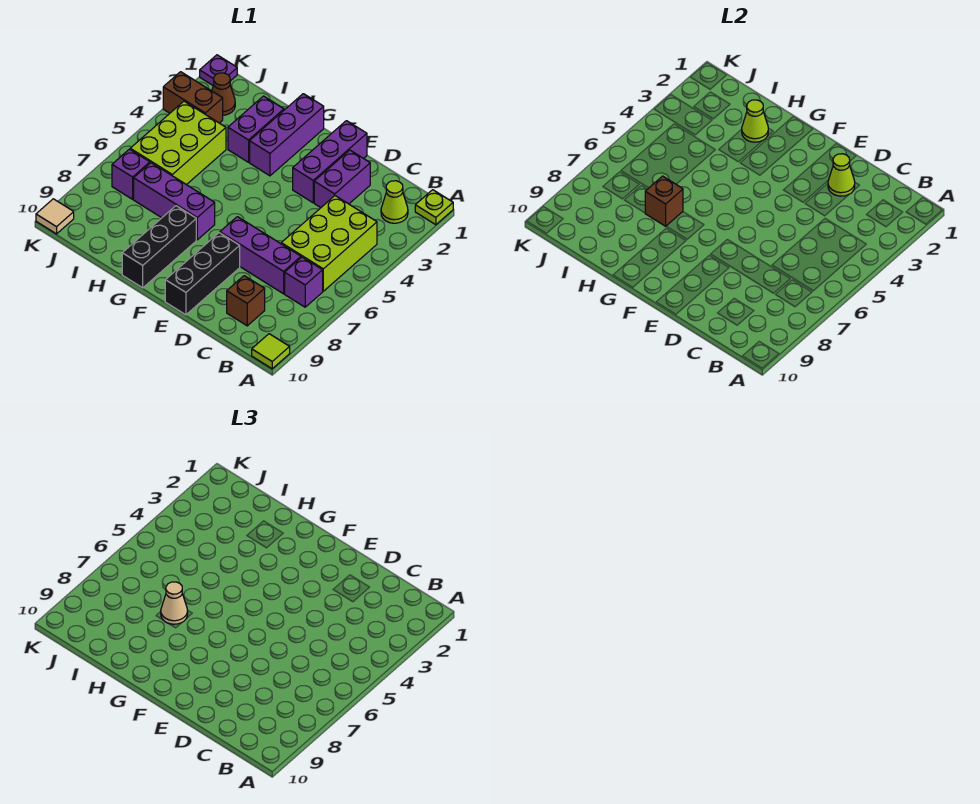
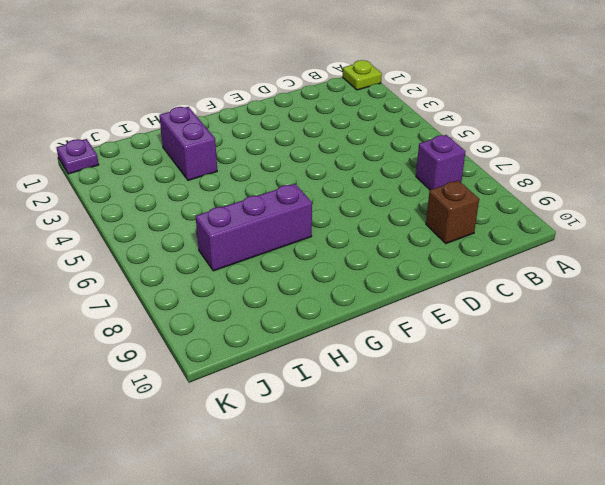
none -> lime 1x1 tile [252,334,290,369]
none -> lime 1x1 cone [381,181,408,223]
none -> lime 2x3 brick [281,196,377,291]

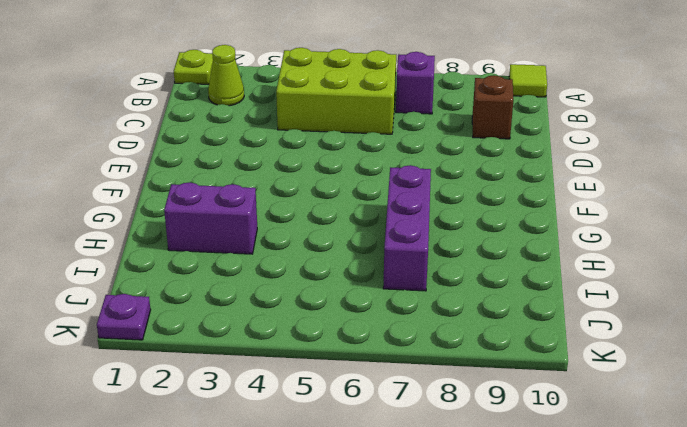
none -> purple 1x3 brick [220,217,301,294]
none -> purple 1x2 brick [314,150,370,208]
none -> purple 1x3 brick [293,121,367,203]

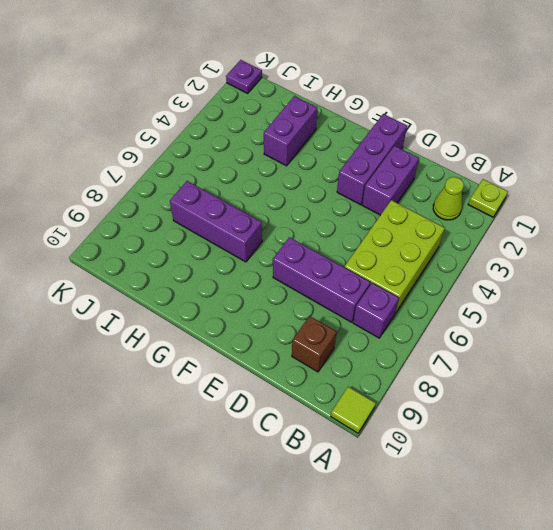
none -> black 1x3 brick [165,233,240,315]
none -> purple 1x3 brick [250,94,324,176]
none -> black 1x3 brick [122,206,196,288]

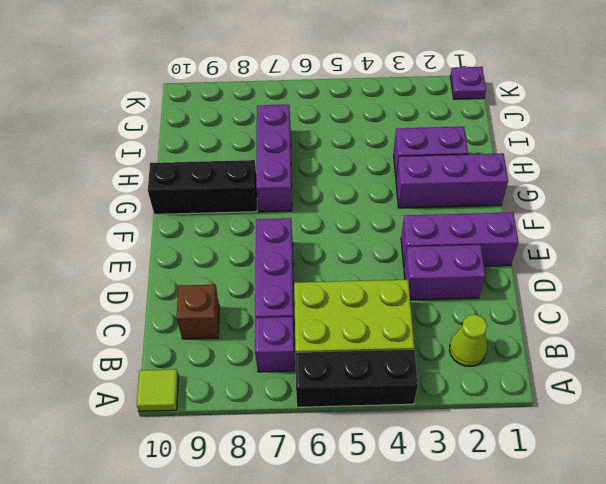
black 1x3 brick [295,350,418,407] -> black 1x3 brick moved to [165,233,240,315]
none -> lime 1x1 plate [415,190,453,225]
none -> lime 2x3 brick [130,101,226,185]
none -> brown 1x1 cone [212,73,235,115]

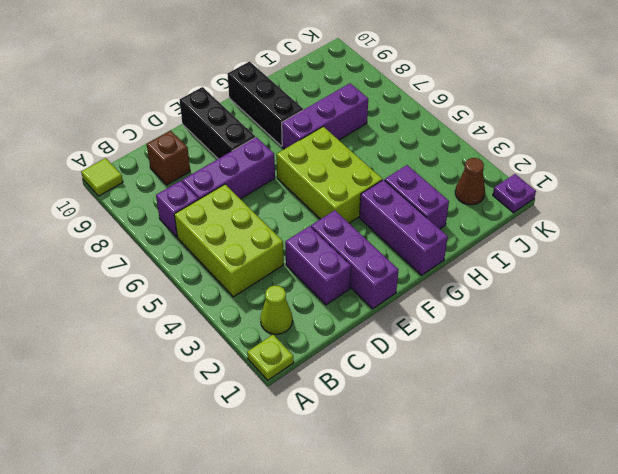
lime 2x3 brick [276,127,383,223] -> lime 2x3 brick moved to [130,101,226,185]
none -> brown 1x2 brick [163,72,223,123]
none -> purple 1x1 brick [112,149,150,199]
none -> tan 1x1 tile [36,199,74,234]

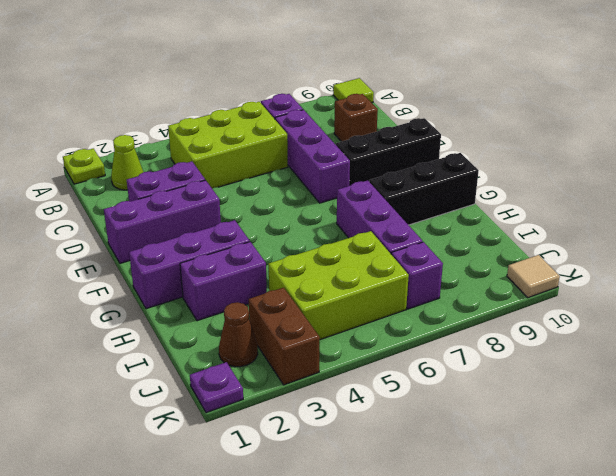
none -> lime 1x1 cone [828,154,855,196]
none -> lime 1x1 cone [742,100,768,142]
none -> brown 1x1 brick [645,176,683,226]

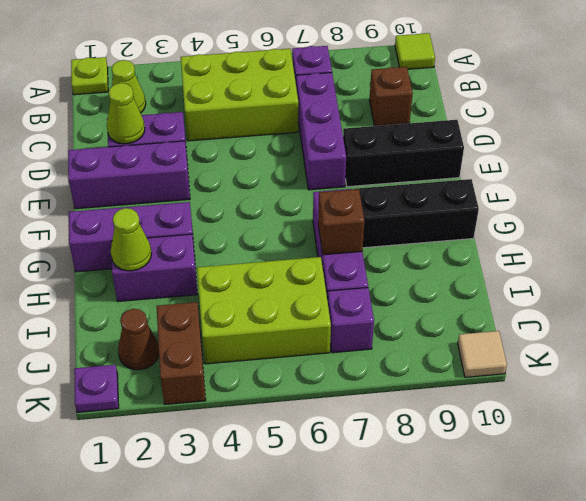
none -> tan 1x1 cone [161,582,188,624]

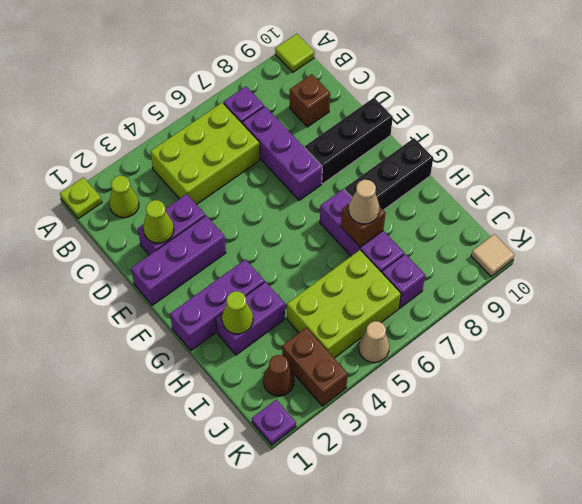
tan 1x1 cone [359,321,389,362] -> none

